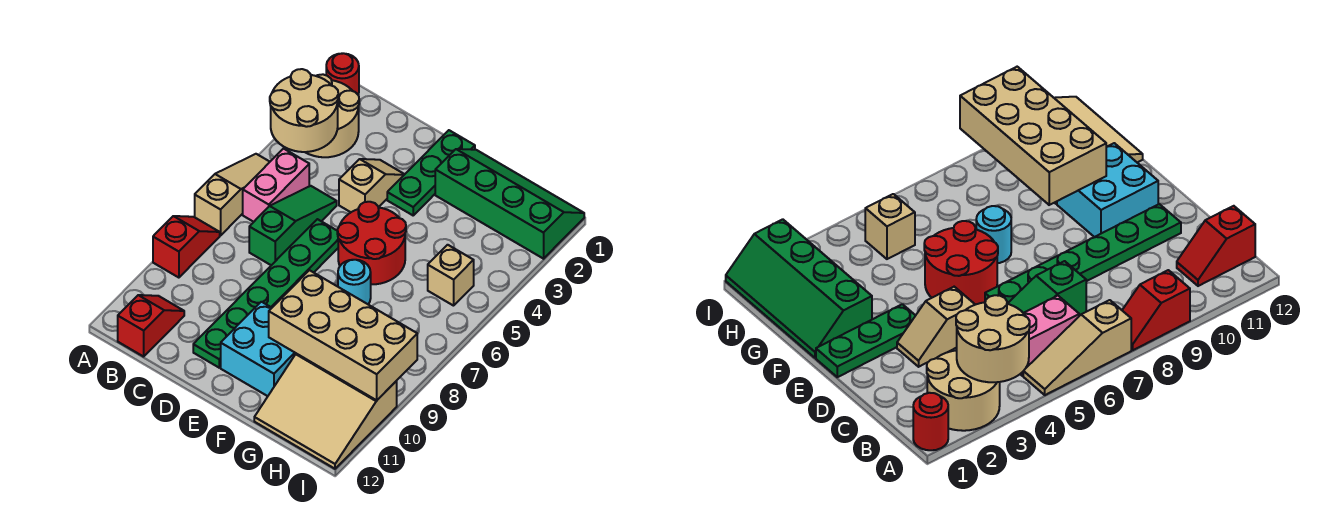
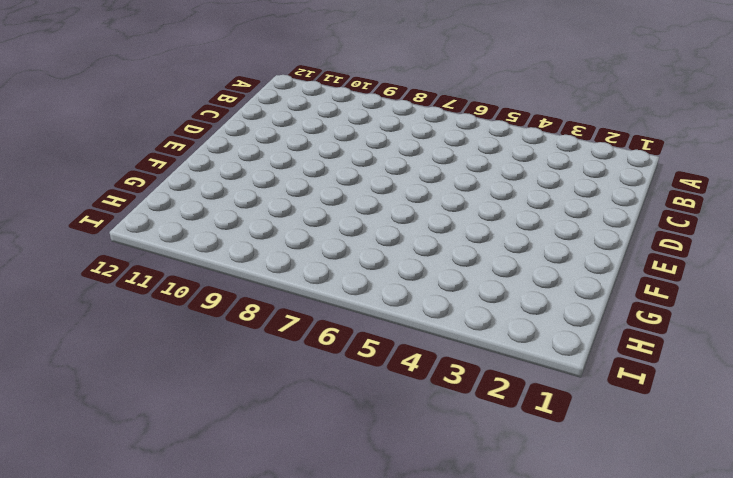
none -> red 1x1 round brick [326,53,359,94]
none -> tan 2x2 round brick [305,74,359,157]
none -> tan 1x3 slope [195,154,269,236]

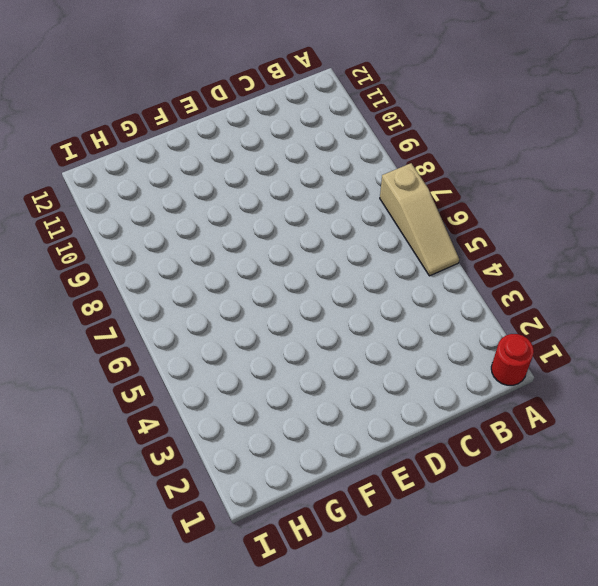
none -> tan 2x2 round brick [305,74,359,157]
none -> red 1x2 slope [153,216,220,278]
none -> pink 1x2 brick [243,149,309,222]

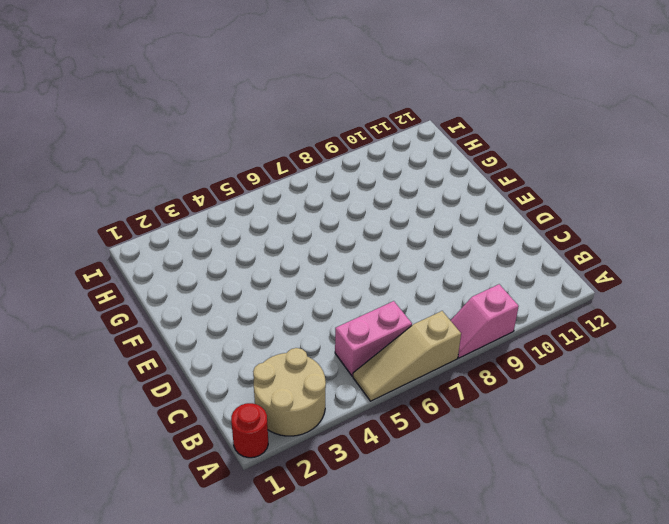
pink 1x2 slope [451,284,519,358] -> red 1x2 slope [153,216,220,278]
none -> red 1x2 slope [118,295,184,357]
none -> green 1x3 slope [249,186,337,265]
none -> tan 1x2 slope [339,159,405,212]

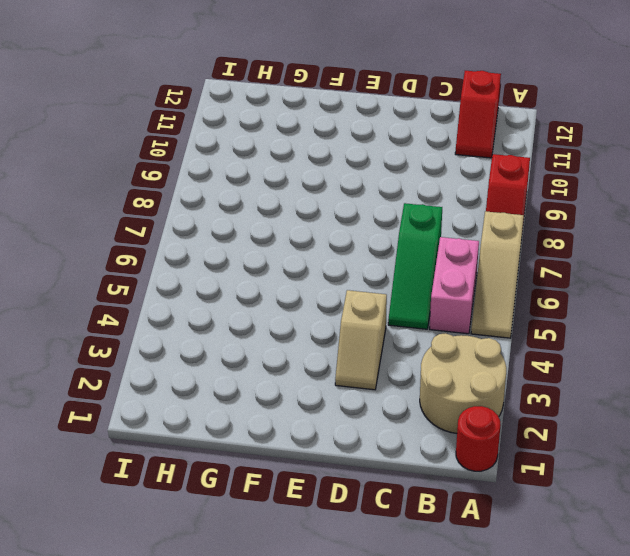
none -> green 1x6 plate [193,219,338,368]
none -> green 1x3 plate [387,130,475,215]
none -> red 2x2 round brick [337,202,406,284]

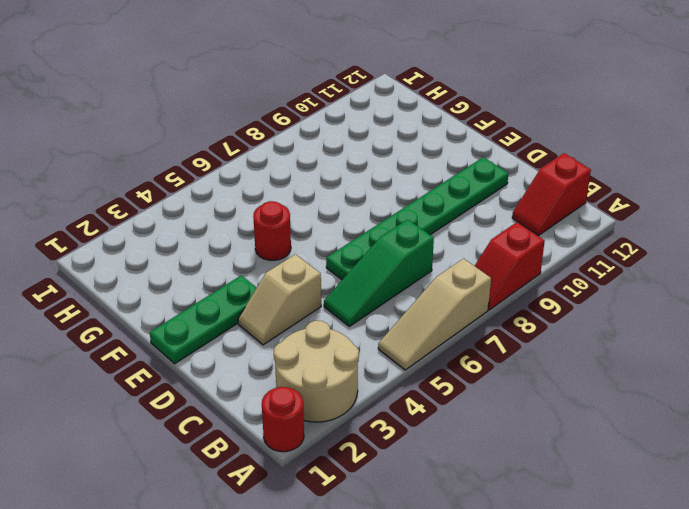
red 1x1 round brick [253,201,291,260] -> red 2x2 round brick [337,202,406,284]
none -> pink 1x2 brick [243,149,309,222]
none -> cyan 2x2 brick [221,302,296,396]
none -> green 2x4 slope [435,149,584,259]

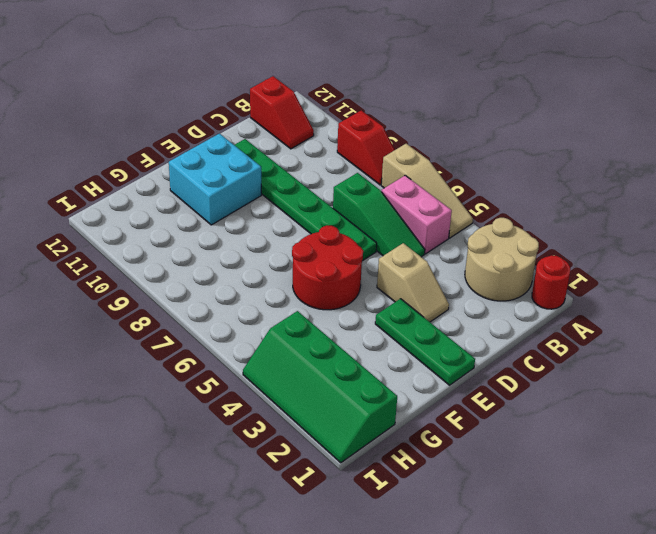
green 2x4 slope [243,311,397,463] -> green 2x4 slope turned to [435,149,584,259]
none -> cyan 1x1 round brick [338,260,371,304]
none -> tan 3x3 slope [254,354,397,469]
none -> tan 1x1 brick [428,245,474,306]

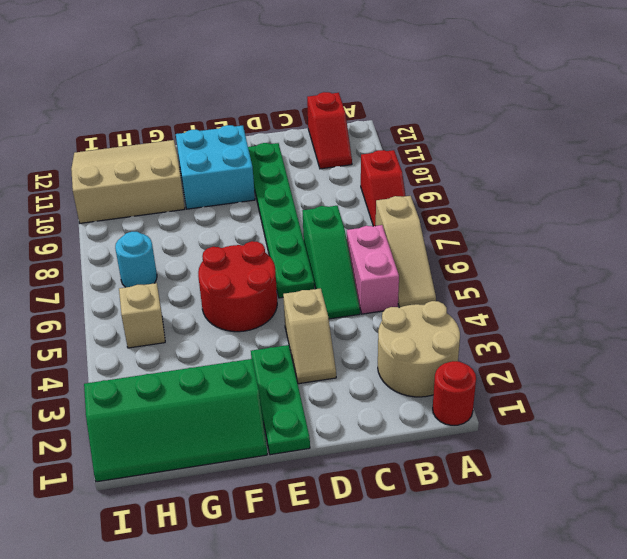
cyan 1x1 round brick [115,232,157,287] -> cyan 1x1 round brick moved to [338,260,371,304]
none -> tan 2x2 round brick [270,69,338,152]
none -> tan 2x4 brick [269,270,417,400]

